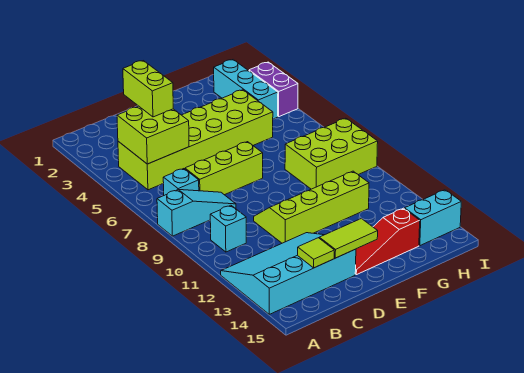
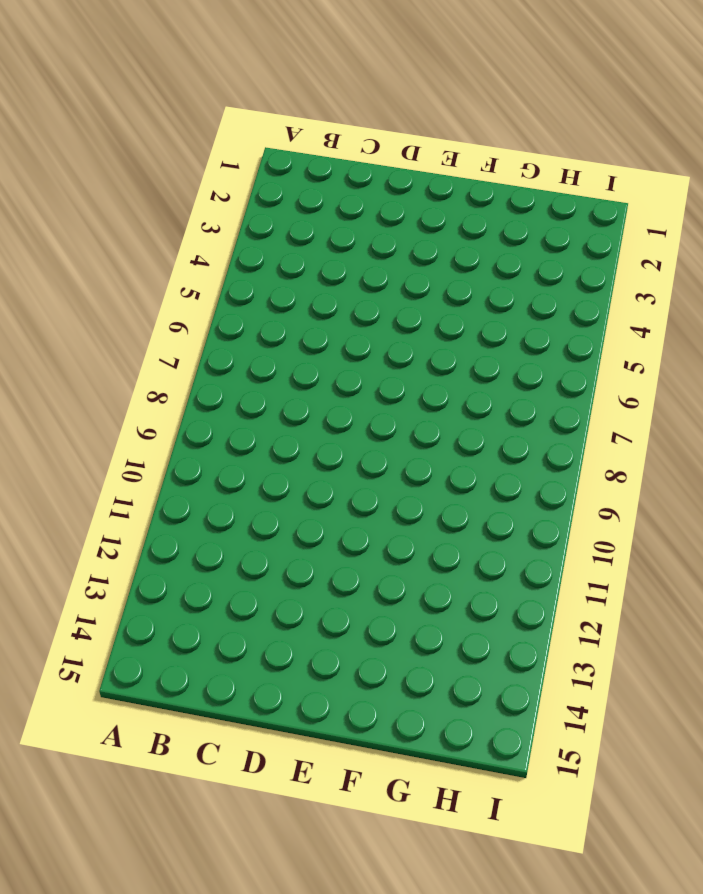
none -> cyan 1x3 slope [157,190,236,236]
none -> cyan 3x4 slope [221,233,356,314]
none -> lime 2x6 brick [118,90,273,190]

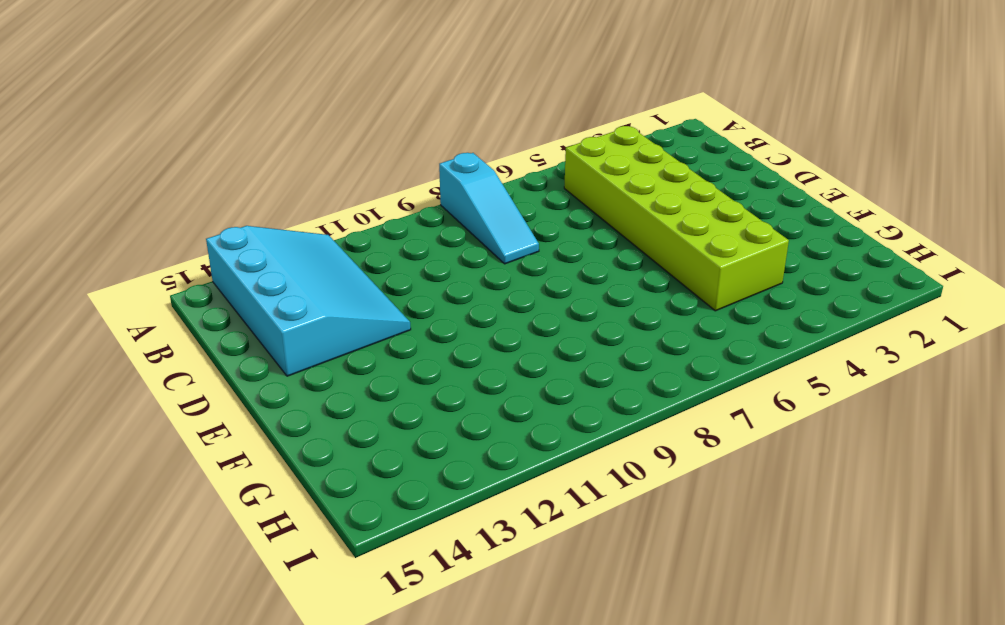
none -> cyan 1x1 brick [163,169,199,195]
none -> cyan 1x1 brick [210,205,246,252]
none -> lime 1x3 brick [185,142,263,195]

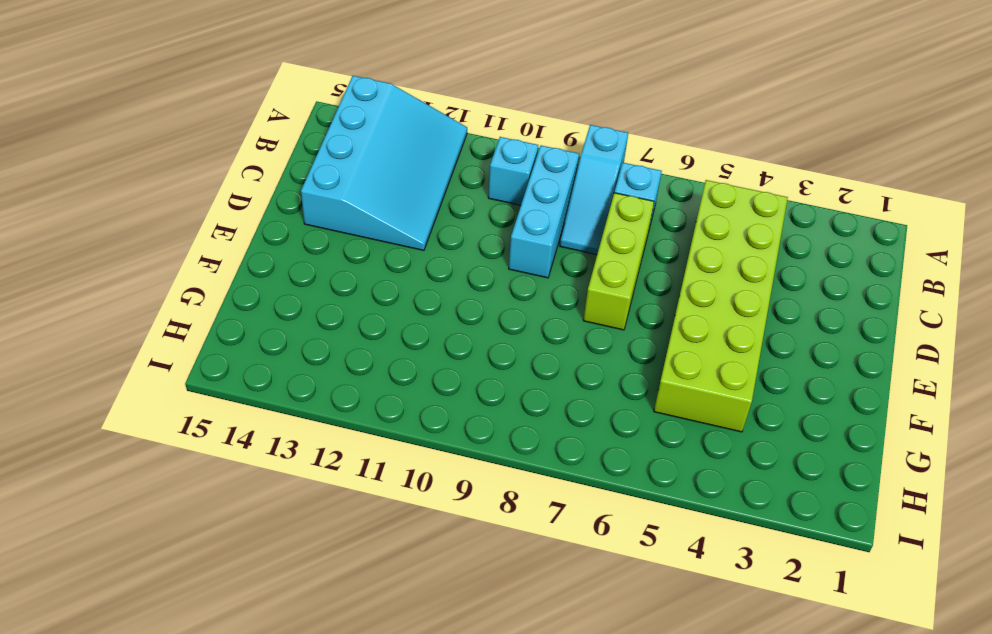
cyan 1x3 brick [509,145,579,278] -> cyan 1x3 brick turned to [214,60,278,119]
none -> lime 2x4 slope [254,171,369,243]
none -> red 1x3 slope [355,208,420,275]
none -> lime 2x3 brick [285,118,378,189]

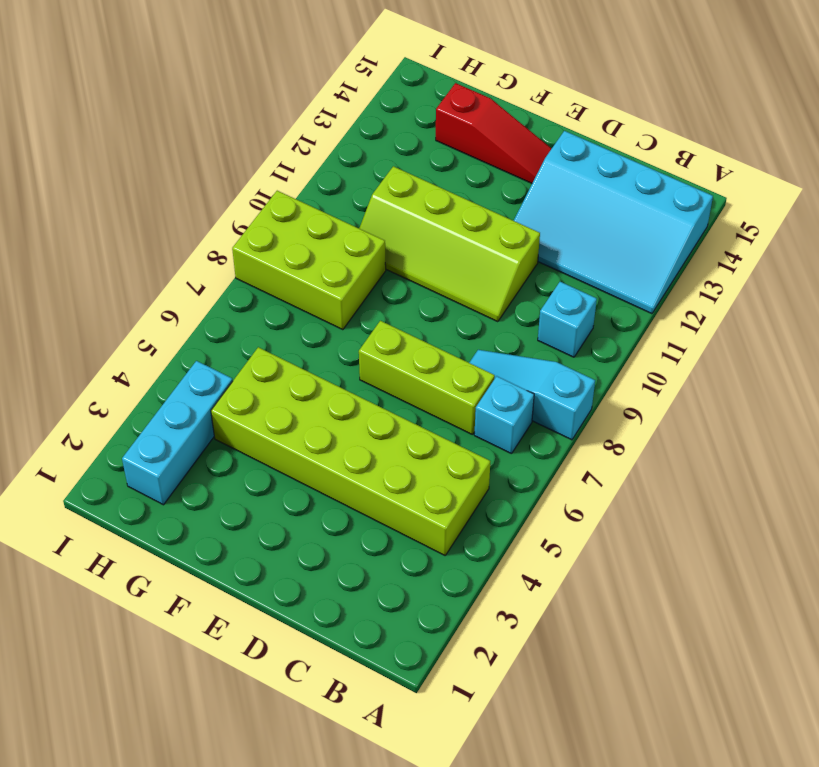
none -> cyan 1x2 brick [405,190,461,246]
none -> purple 1x2 brick [249,62,298,117]
none -> lime 2x2 brick [117,106,189,164]

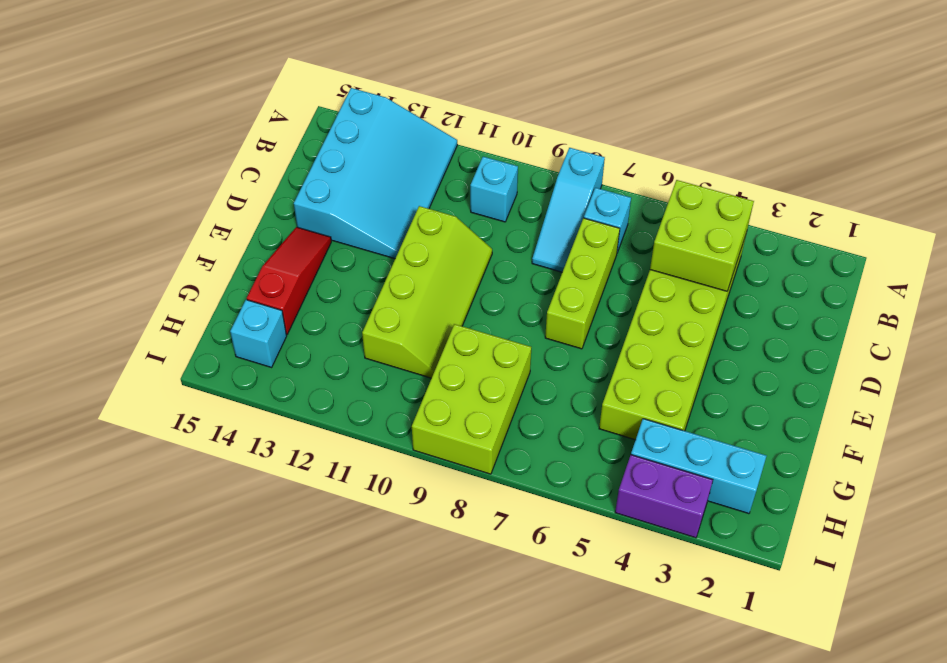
cyan 1x1 brick [230,300,287,367] -> cyan 1x2 brick [405,190,461,246]
none -> lime 1x1 tile [298,238,334,268]
none -> lime 1x2 tile [319,218,378,258]
none -> lime 1x2 brick [123,61,173,117]

